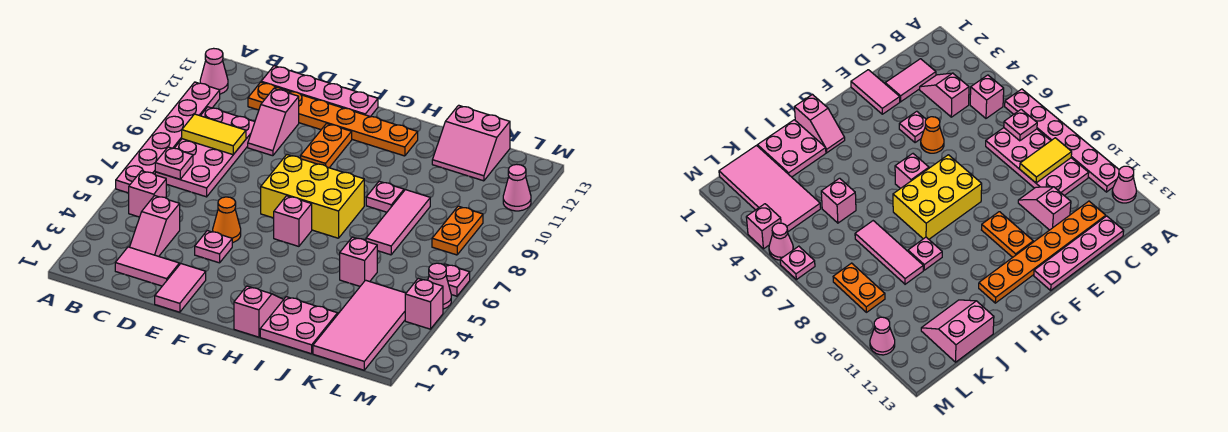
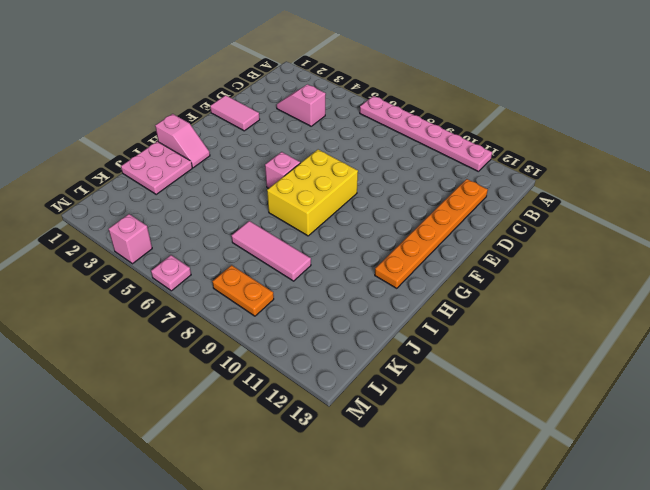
none -> pink 1x1 cone [200,48,228,94]
none -> pink 1x1 brick [129,171,166,217]
none -> pink 2x4 plate [155,107,255,197]

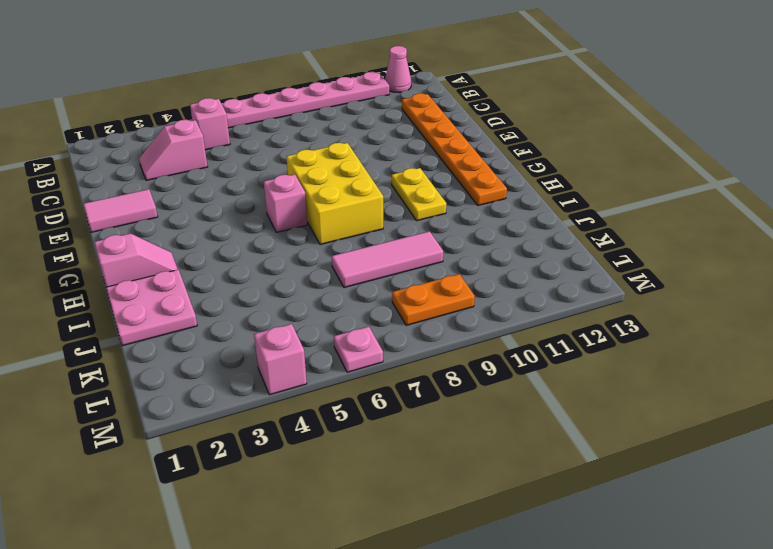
yellow 1x2 plate [392,168,446,221] -> none
none -> pink 2x4 plate [155,107,255,197]
none -> pink 1x2 tile [115,247,179,286]
none -> pink 1x4 plate [261,66,378,117]

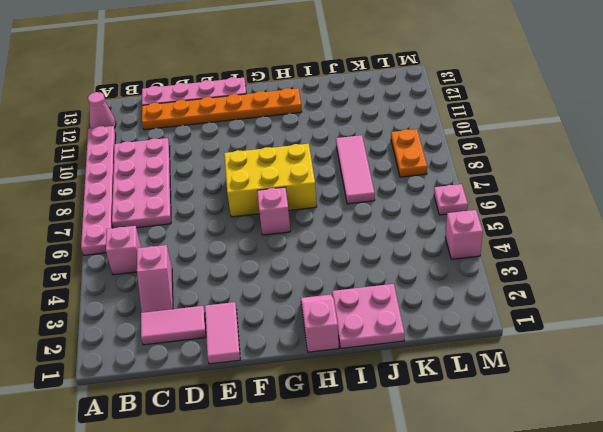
none -> pink 1x2 slope [248,89,299,156]
none -> pink 1x1 plate [195,231,232,263]
none -> orange 1x1 cone [213,197,241,243]

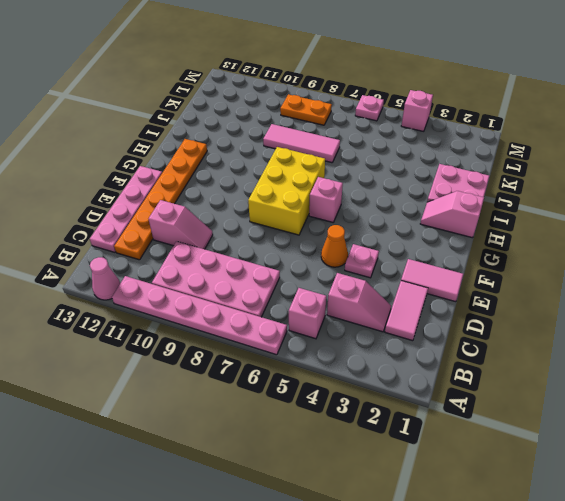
none -> orange 1x2 plate [301,124,352,168]
none -> pink 1x1 plate [366,181,404,212]
none -> pink 1x1 brick [340,237,377,286]

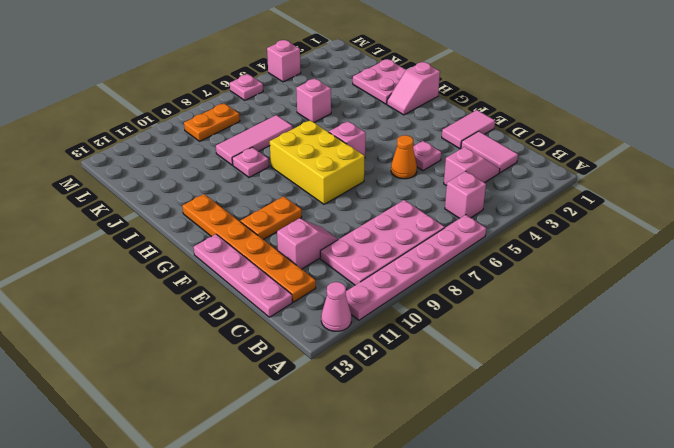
none -> pink 2x2 slope [432,105,510,181]
none -> pink 2x4 tile [313,280,406,370]
none -> pink 1x1 cone [428,263,451,309]

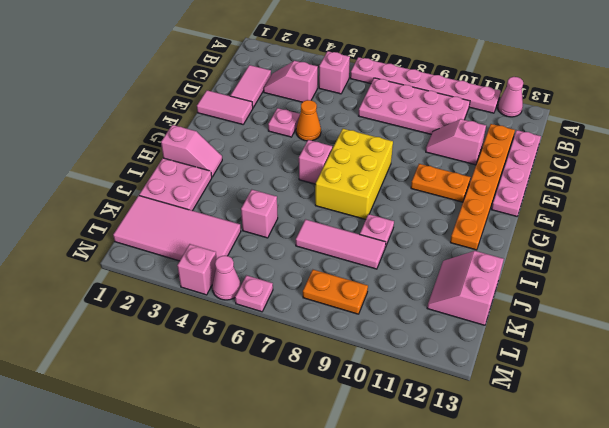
none -> pink 1x1 cone [503,164,531,211]
none -> pink 1x1 plate [155,147,193,179]
none -> yellow 1x2 tile [182,114,246,155]

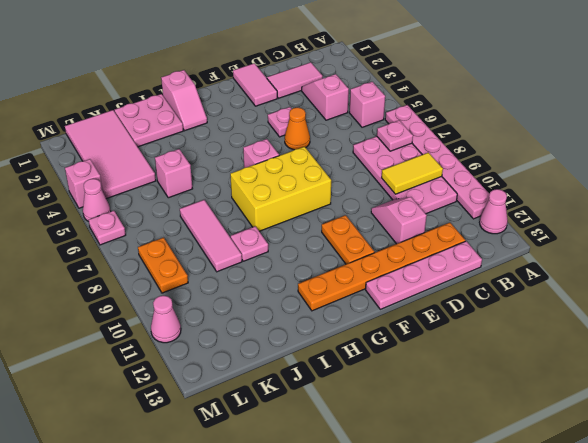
none -> pink 2x2 slope [432,105,510,181]

